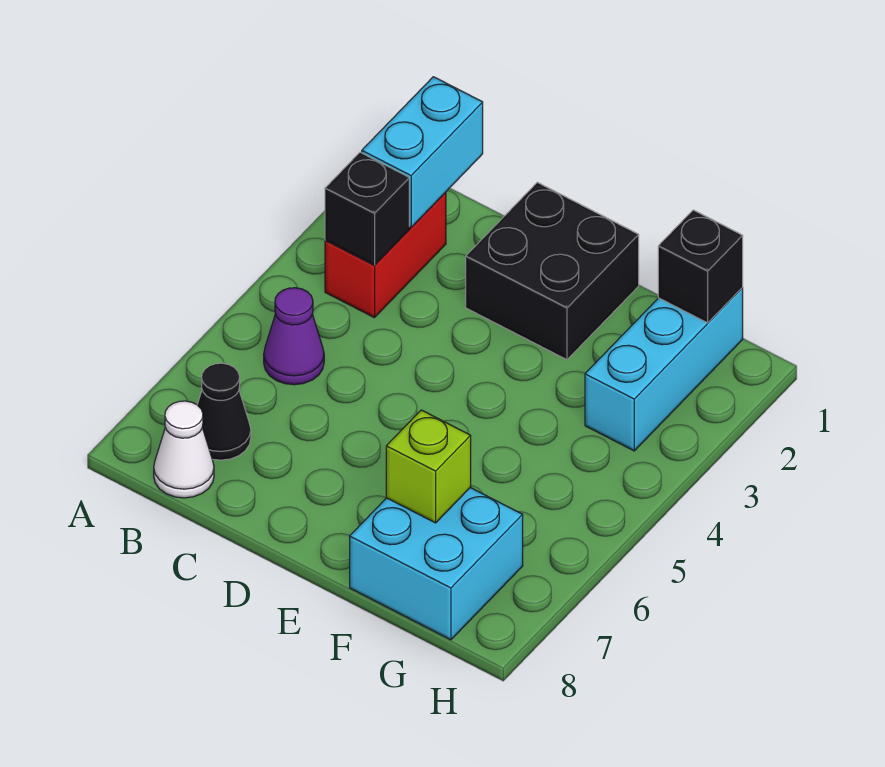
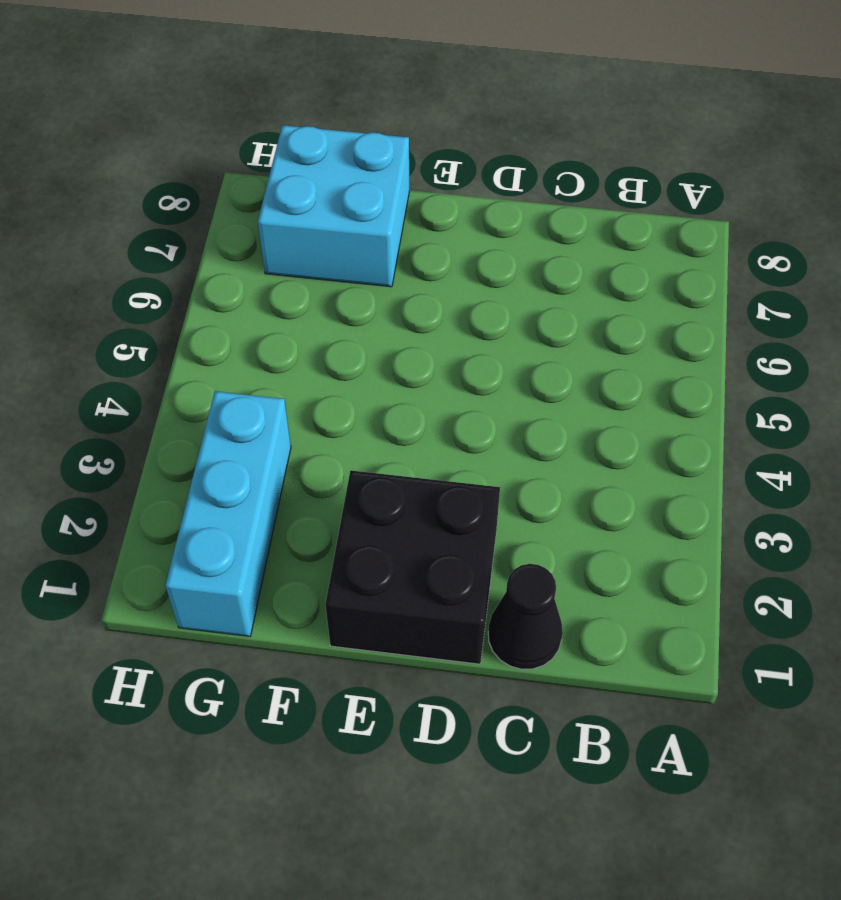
black 1x1 cone [488,564,563,669] -> black 1x1 cone moved to [197,363,251,460]
none -> red 1x2 brick [325,192,446,318]
none -> purple 1x1 cone [264,288,324,385]

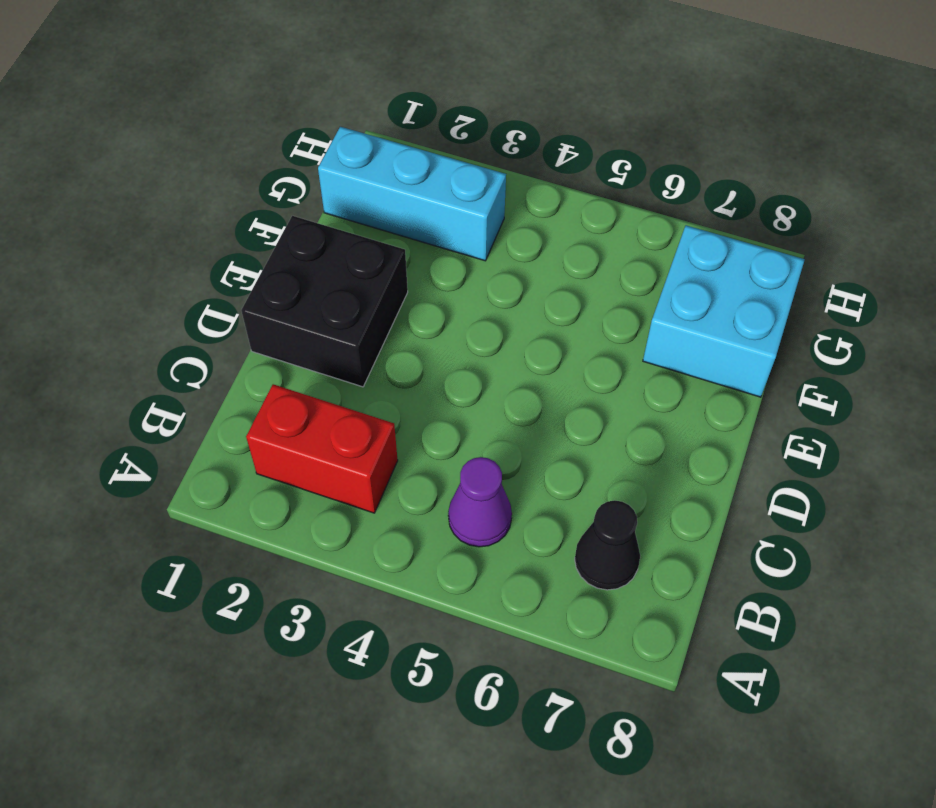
none -> white 1x1 cone [154,401,214,498]
none -> cyan 1x2 brick [362,77,483,227]

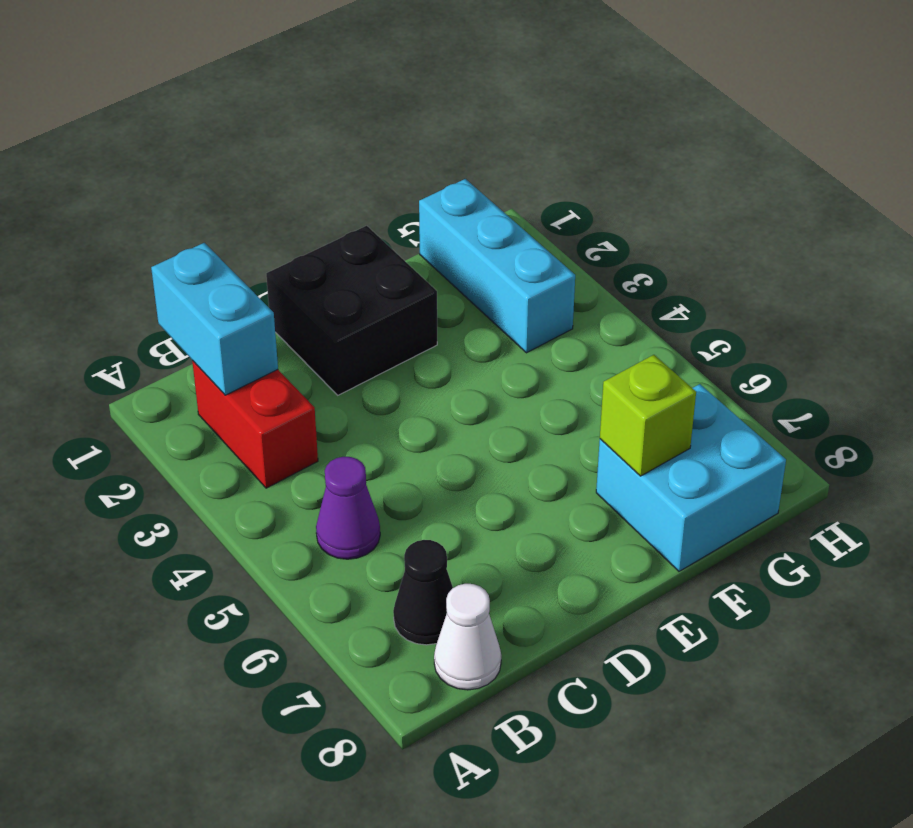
none -> black 1x1 brick [325,152,409,265]
none -> black 1x1 brick [658,210,743,323]

